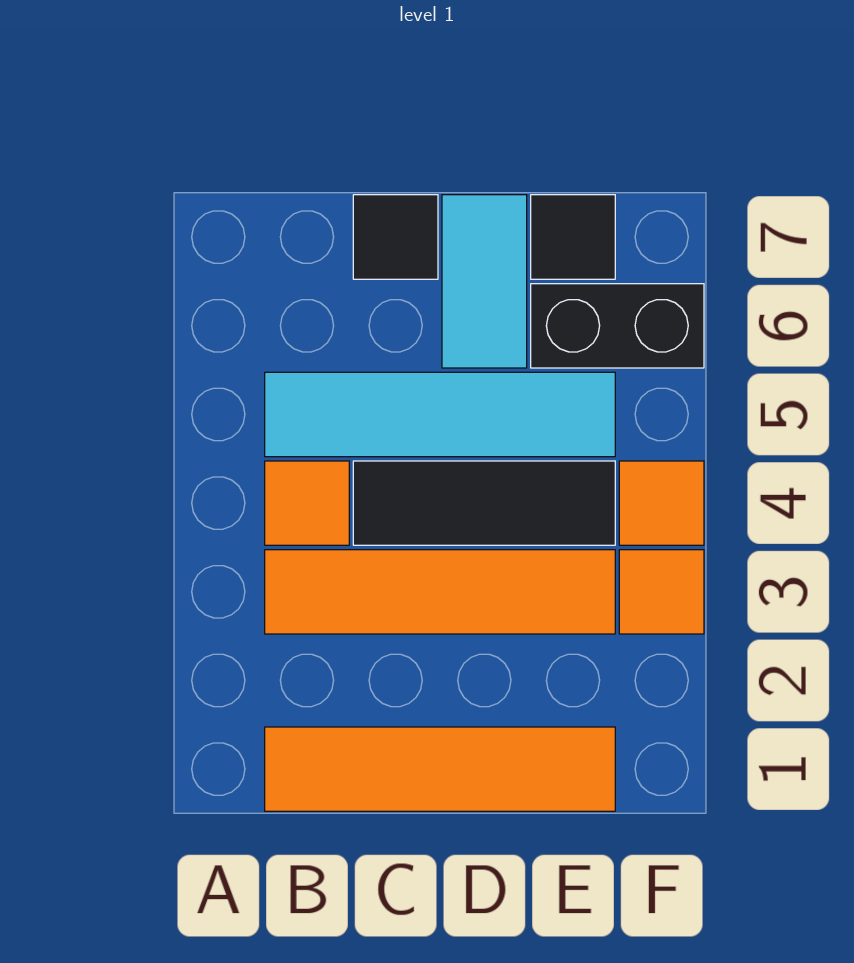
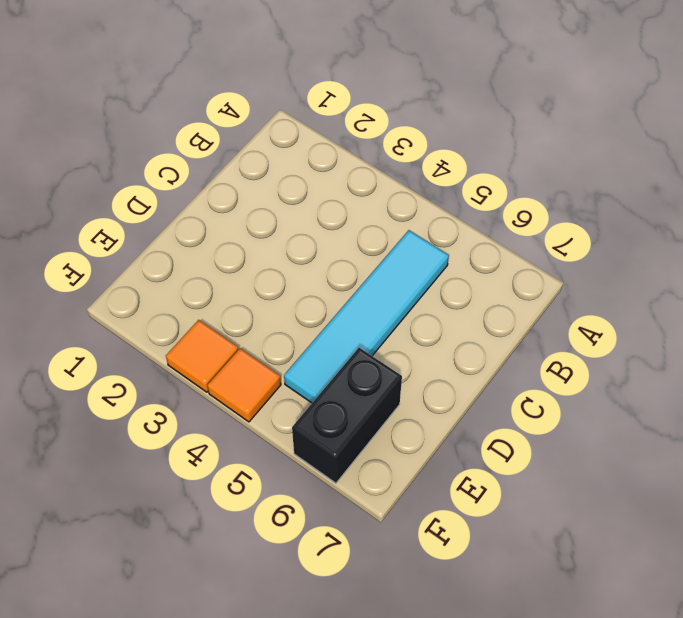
none -> orange 1x4 tile [265,727,615,811]
none -> orange 1x4 tile [265,550,615,634]

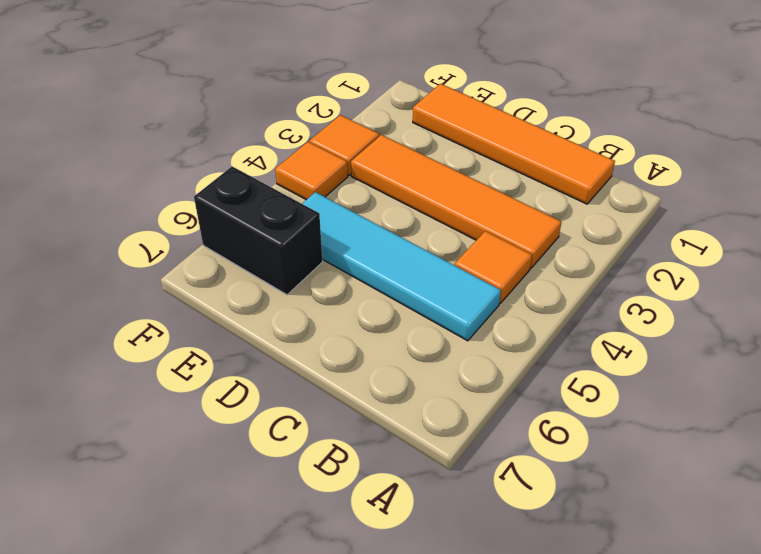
none -> black 1x3 tile [353,461,615,545]
none -> black 1x1 tile [353,195,438,279]

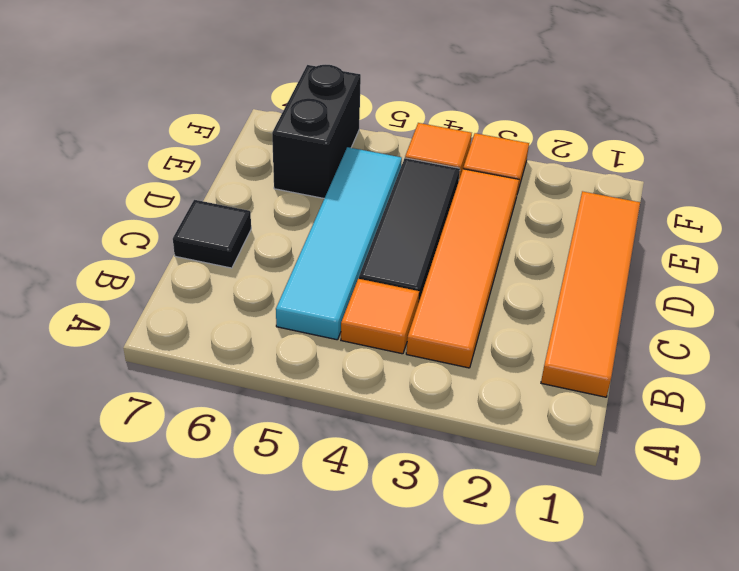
none -> cyan 1x2 tile [442,195,527,368]
none -> black 1x1 tile [531,195,615,279]

